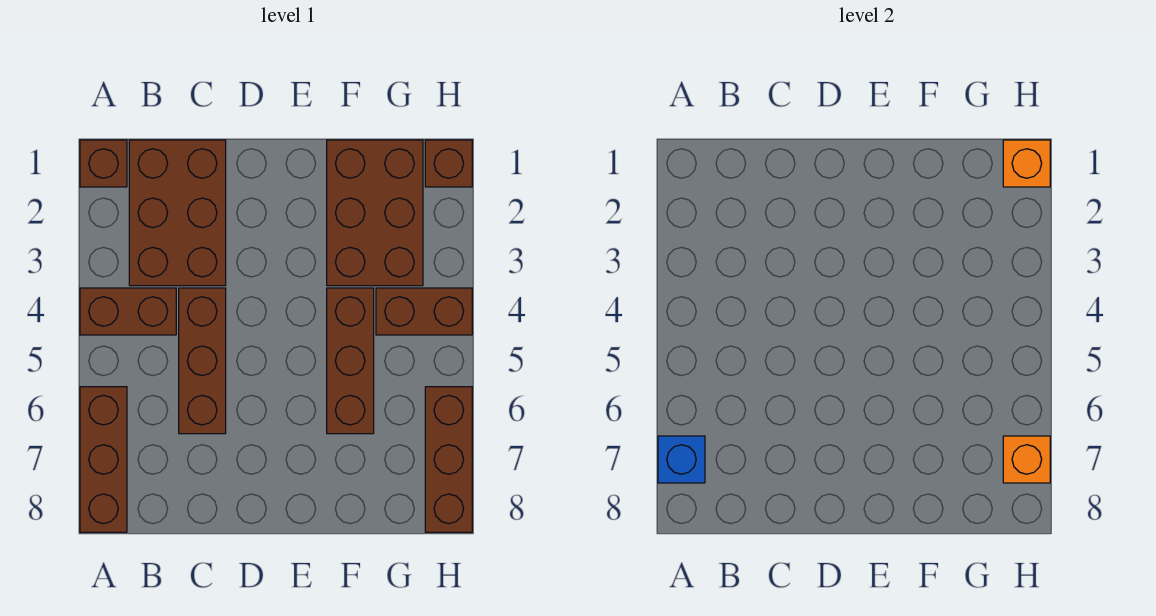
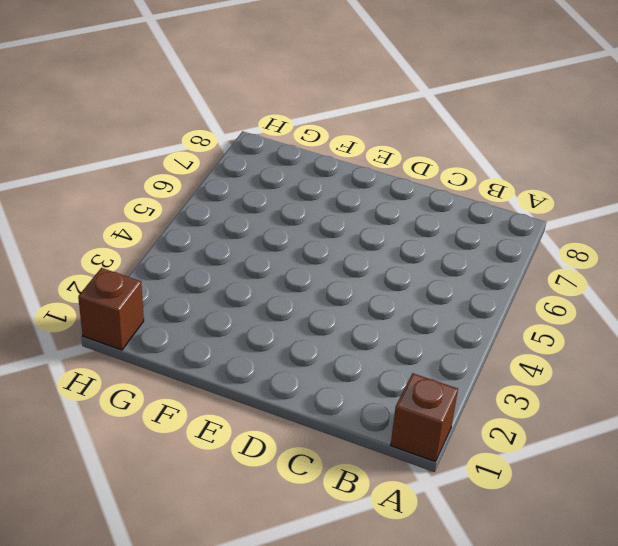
none -> brown 1x2 brick [80,288,176,335]
none -> brown 1x3 brick [80,387,127,532]
none -> brown 2x3 brick [129,140,226,286]

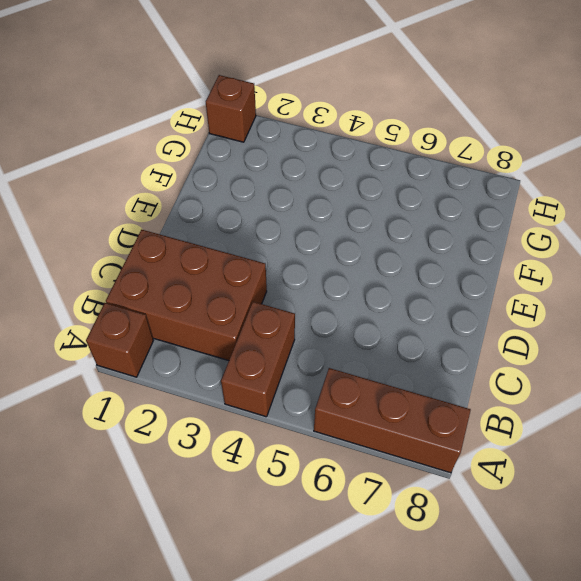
none -> brown 1x3 brick [179,288,226,434]
none -> brown 2x3 brick [327,140,423,286]
none -> brown 1x3 brick [327,288,374,434]

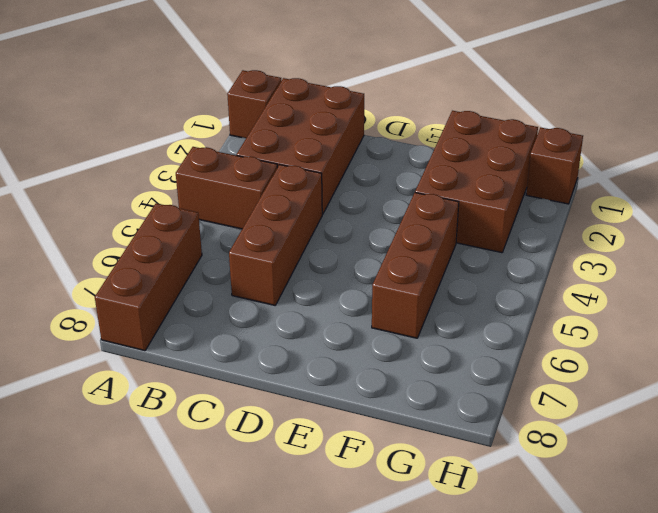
none -> brown 1x2 brick [376,288,472,335]
none -> brown 1x3 brick [425,387,472,532]
none -> blue 1x1 brick [658,436,705,483]

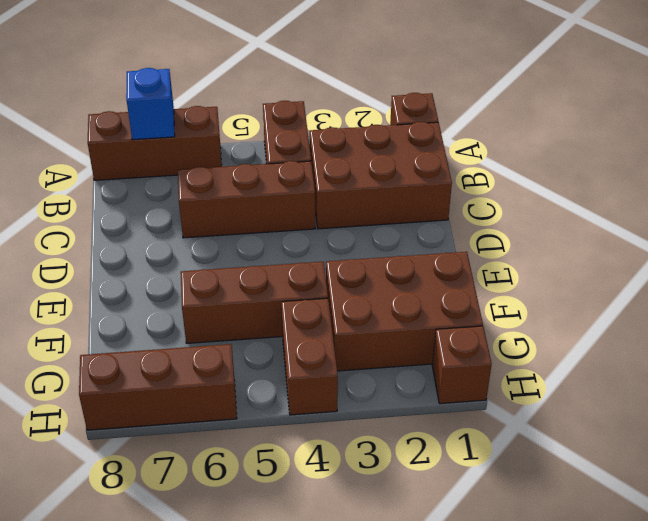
none -> orange 1x1 brick [1003,140,1050,187]
none -> orange 1x1 brick [1003,436,1050,483]

